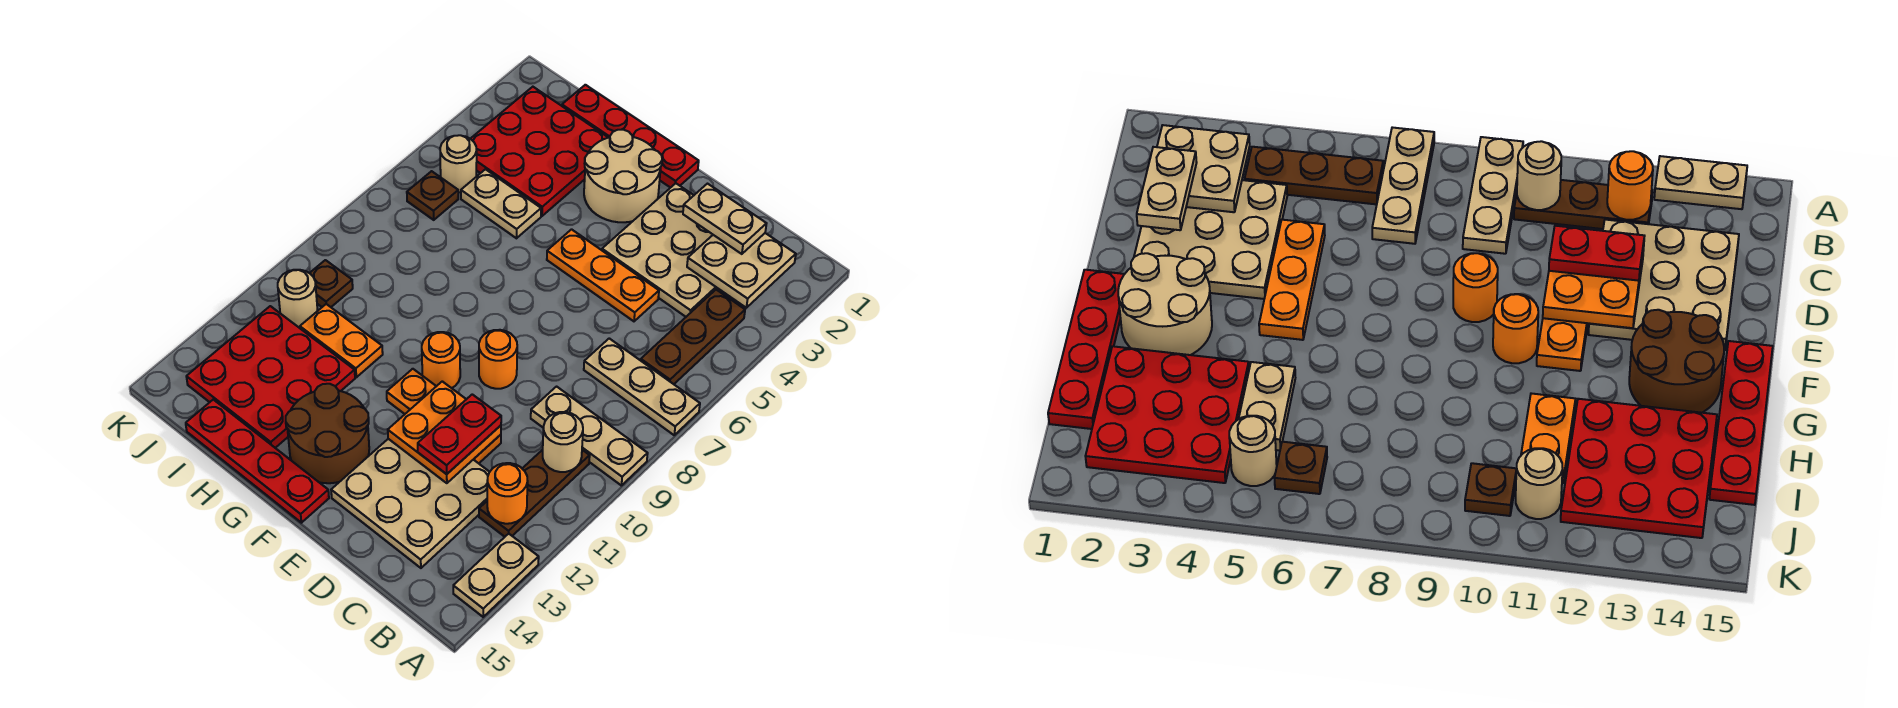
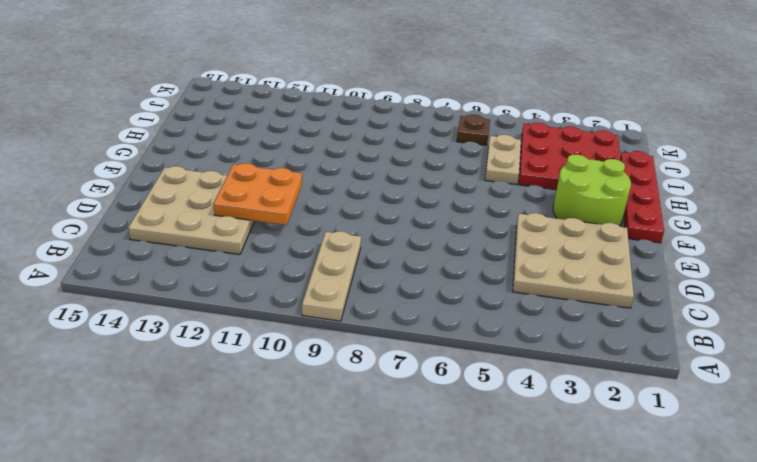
lime 2x2 round brick [553,154,631,226] -> tan 2x2 round brick [584,130,662,222]
none -> tan 1x3 plate [584,338,700,435]
none -> tan 1x2 plate [453,534,539,617]
none -> brown 1x3 plate [641,290,745,384]

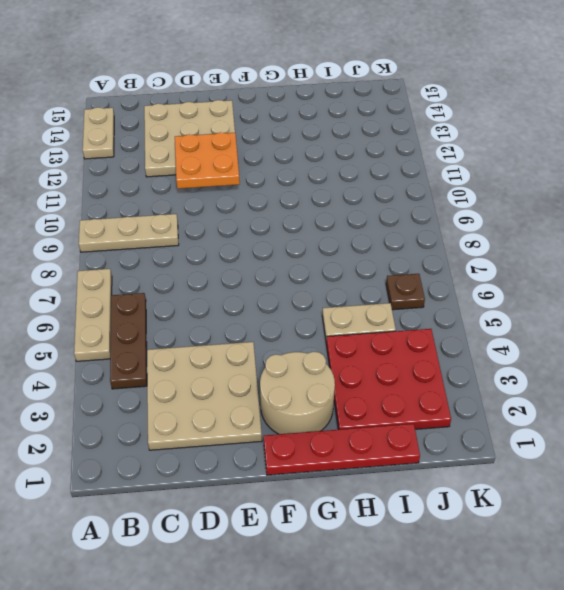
tan 1x3 plate [74,269,112,361] -> tan 1x3 plate turned to [584,338,700,435]
none -> brown 1x3 plate [479,450,590,537]
none -> orange 1x3 plate [547,229,659,321]
none -> orange 1x3 plate [387,369,501,463]

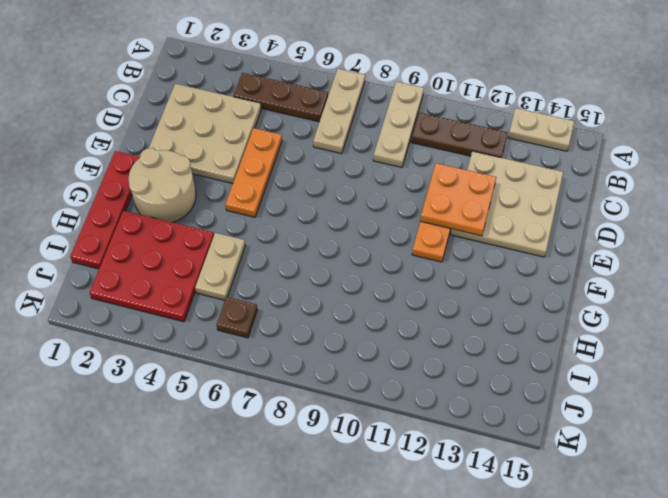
none -> orange 1x1 round brick [479,330,517,389]
none -> orange 1x1 round brick [422,332,460,388]
none -> brown 2x2 round brick [286,384,369,483]

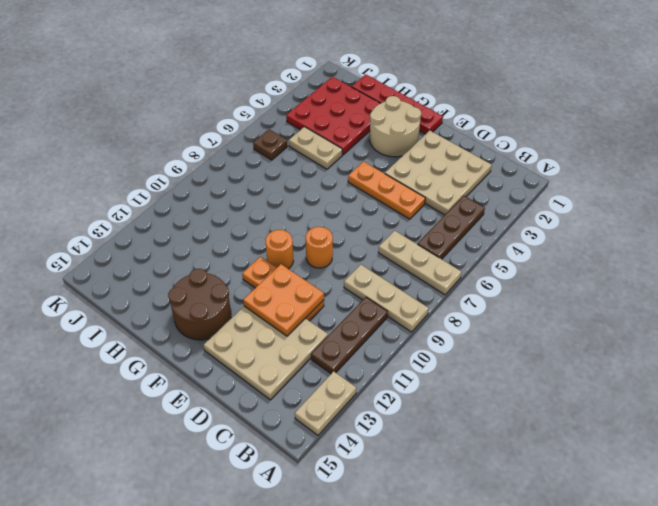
none -> red 1x4 plate [186,400,329,523]
none -> orange 1x2 plate [300,304,383,377]
none -> red 3x3 plate [186,306,355,448]

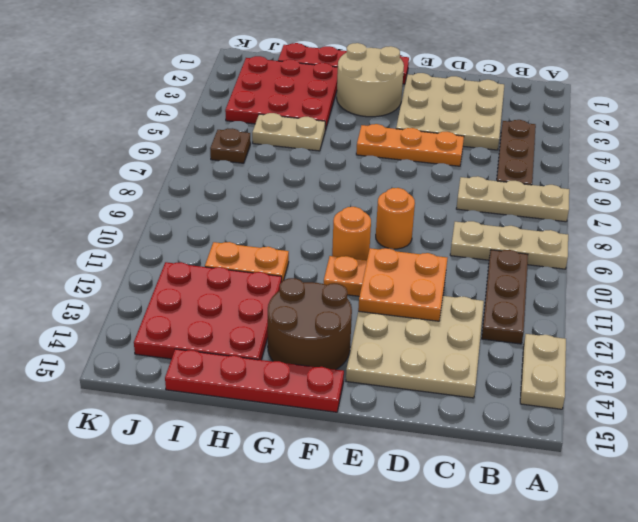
none -> tan 1x1 round brick [440,135,477,192]
none -> brown 1x1 plate [310,260,353,307]
none -> tan 1x1 round brick [278,270,317,328]

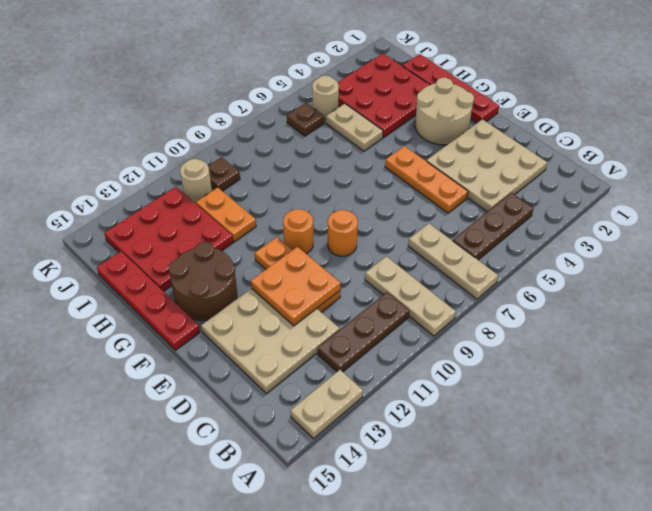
none -> tan 2x2 plate [687,233,796,308]
none -> tan 1x1 round brick [543,412,583,472]
none -> orange 1x1 round brick [487,463,528,524]

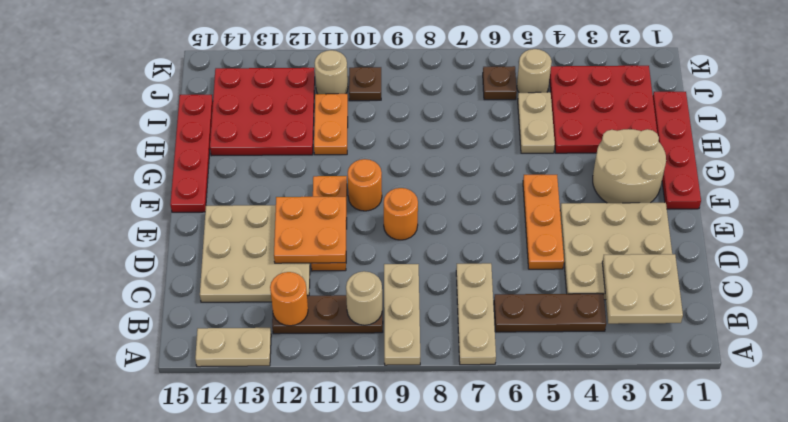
none -> brown 2x2 round brick [286,384,369,483]
none -> tan 1x2 plate [683,184,767,254]
none -> red 1x2 plate [418,394,501,474]

